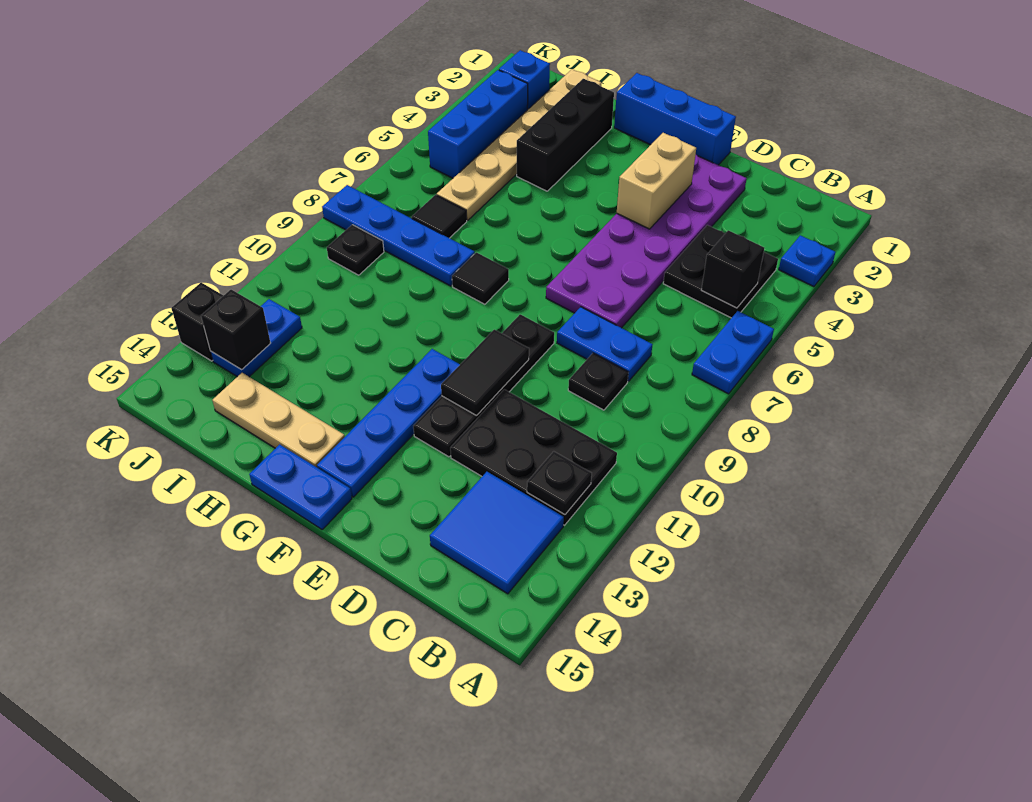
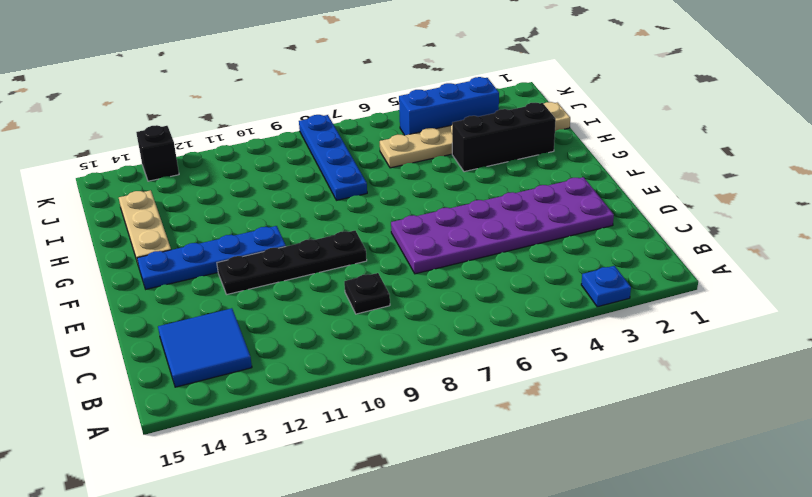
none -> blue 1x2 plate [692,311,774,394]
none -> black 2x2 plate [663,225,778,318]
none -> black 2x3 plate [450,389,617,525]

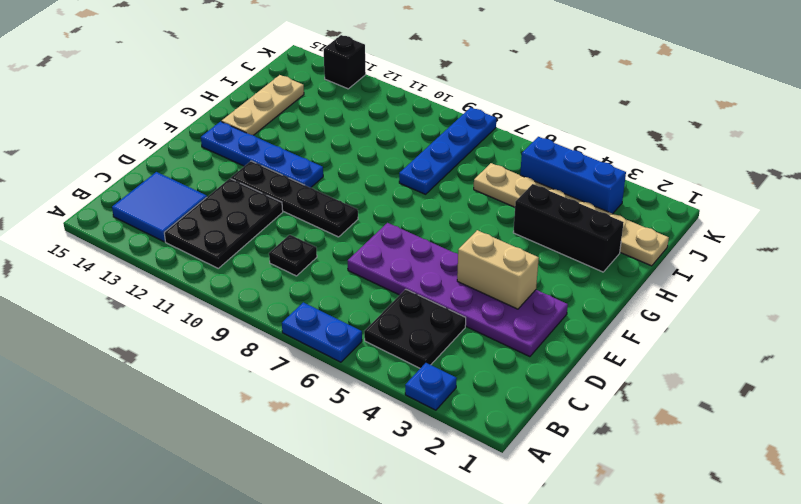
none -> blue 1x2 plate [557,307,653,381]
none -> blue 1x3 brick [614,73,736,165]
none -> blue 1x2 plate [249,444,352,529]

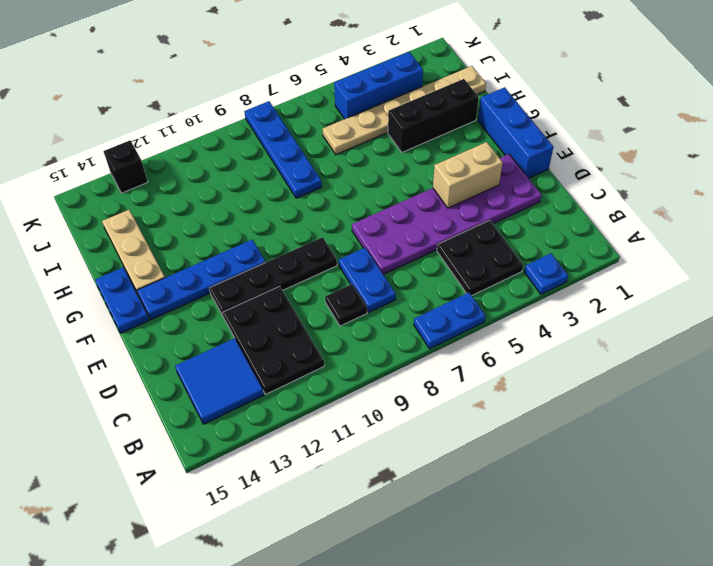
none -> black 1x1 tile [452,252,509,304]
none -> black 1x1 tile [412,195,467,238]
none -> blue 1x1 brick [499,50,550,110]

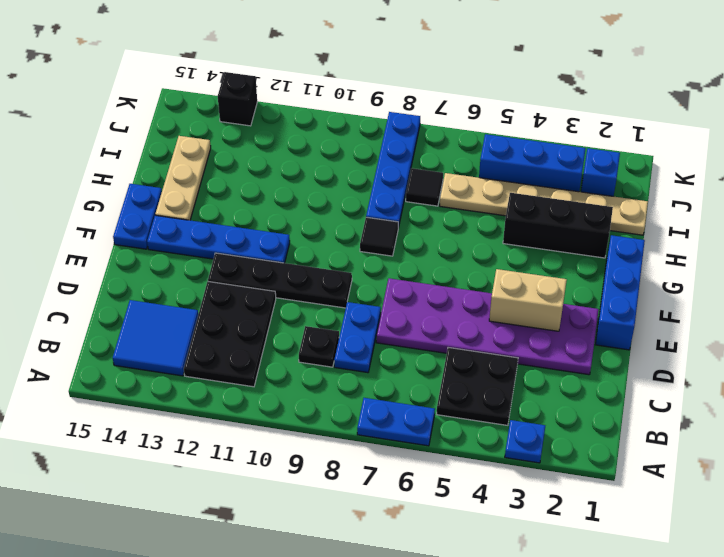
none -> black 1x1 plate [327,225,384,275]
none -> blue 1x2 plate [211,299,302,377]
none -> black 1x1 brick [701,230,764,308]

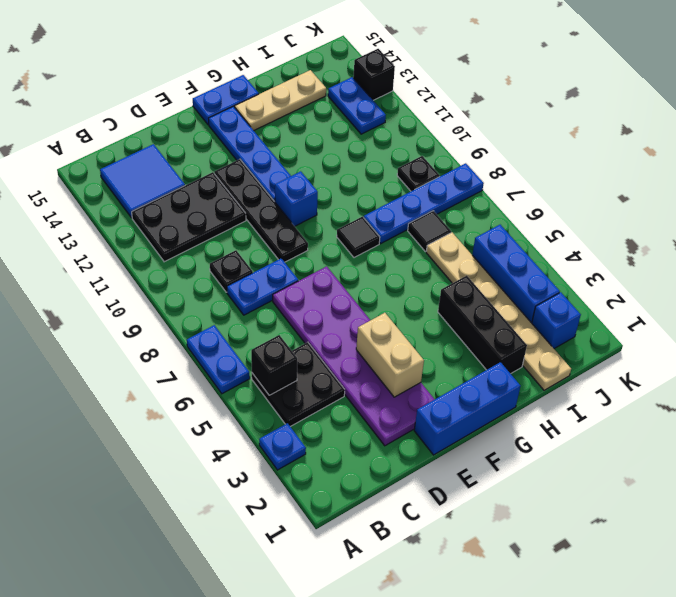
blue 1x1 brick [275,171,318,226] -> none
none -> black 1x1 plate [527,451,592,515]
none -> black 1x2 tile [441,330,529,416]
none -> black 1x1 brick [201,290,270,370]

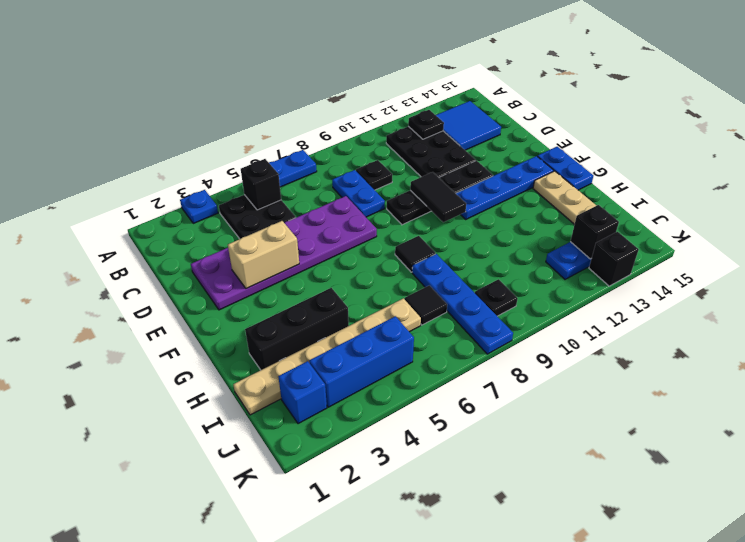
black 1x2 tile [410,172,466,222] -> black 1x2 tile turned to [441,330,529,416]
none -> blue 1x3 brick [614,73,736,165]

